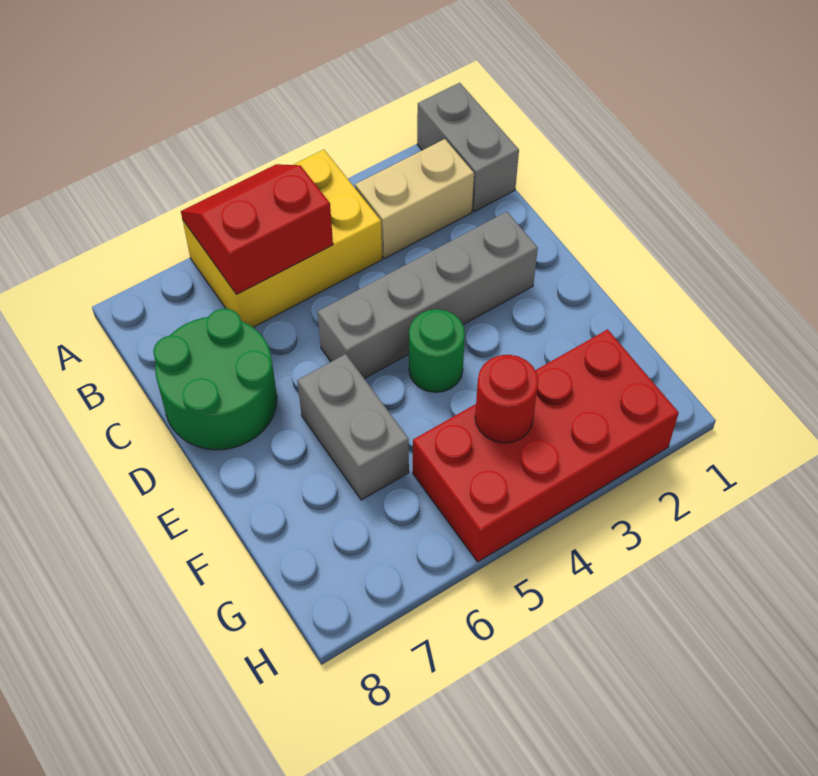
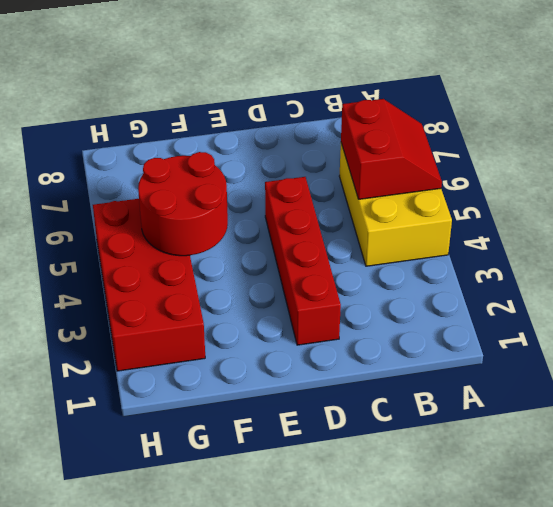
red 1x4 brick [265,177,341,345] -> grey 1x4 brick [318,212,538,379]
red 2x2 round brick [138,152,228,256] -> red 1x1 round brick [475,355,538,443]
none -> grey 1x2 brick [417,83,519,212]
none -> tan 1x2 brick [355,139,474,259]

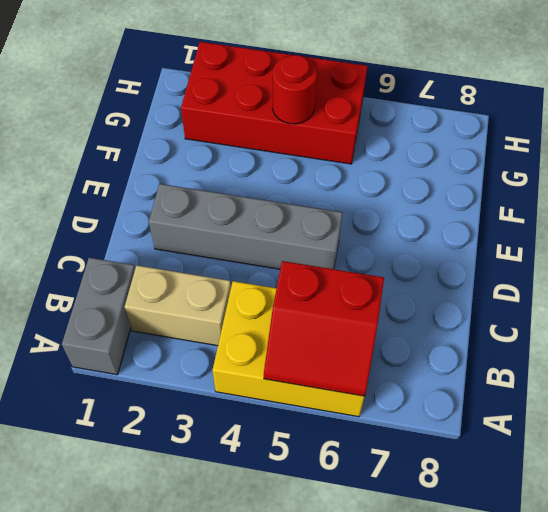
none -> green 2x2 round brick [153,309,277,450]
none -> green 1x1 round brick [409,309,465,392]

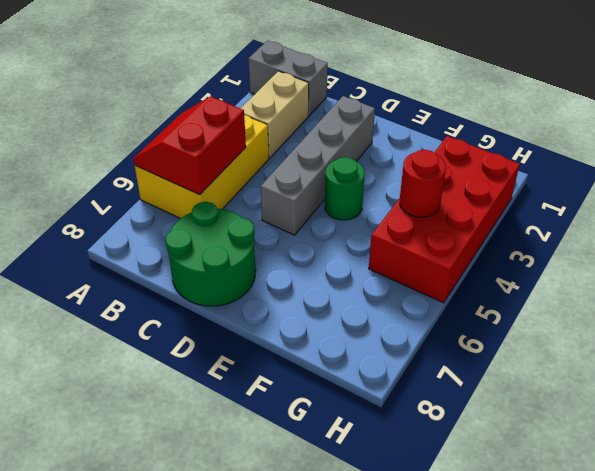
none -> grey 1x2 brick [297,354,409,500]

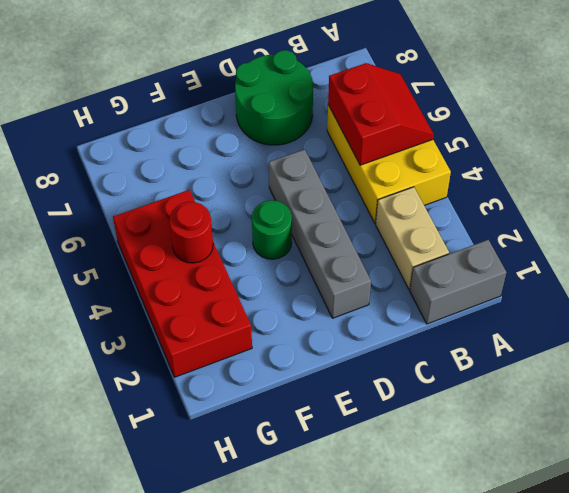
none -> grey 1x2 brick [297,354,409,500]

